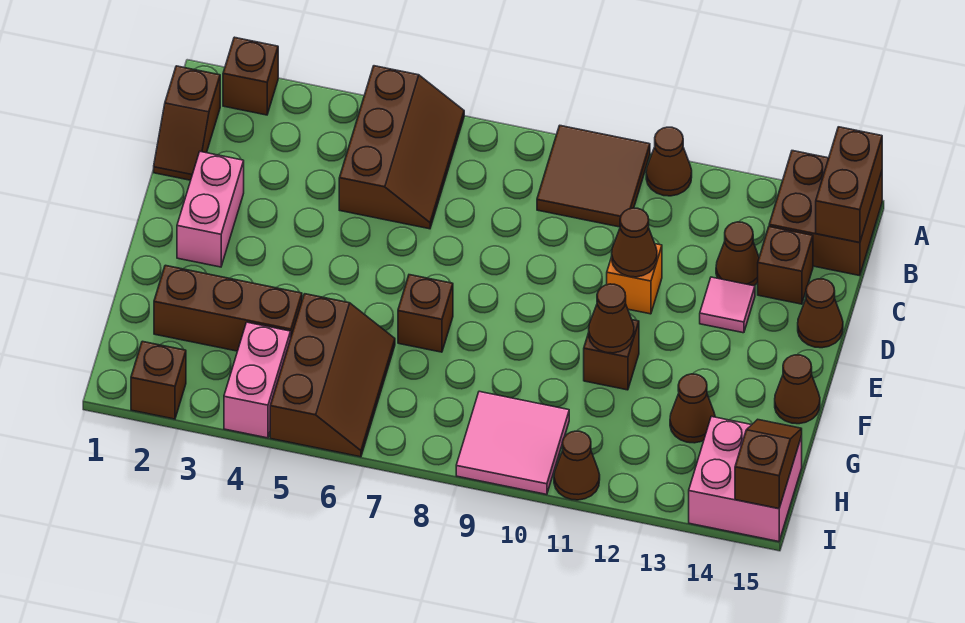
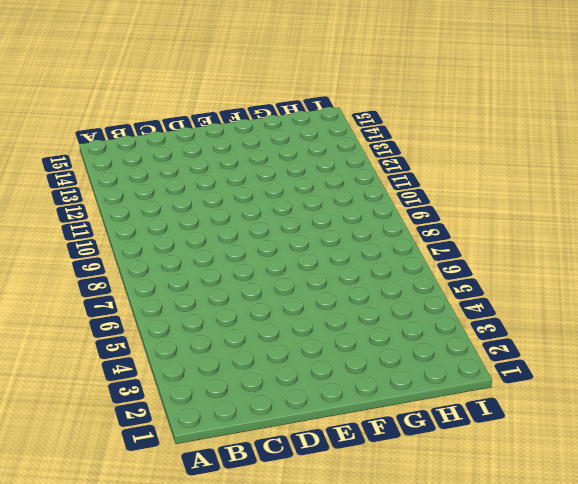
none -> brown 1x1 brick [223,37,278,115]
none -> brown 2x3 slope [339,66,464,229]
none -> brown 2x2 tile [537,126,650,227]

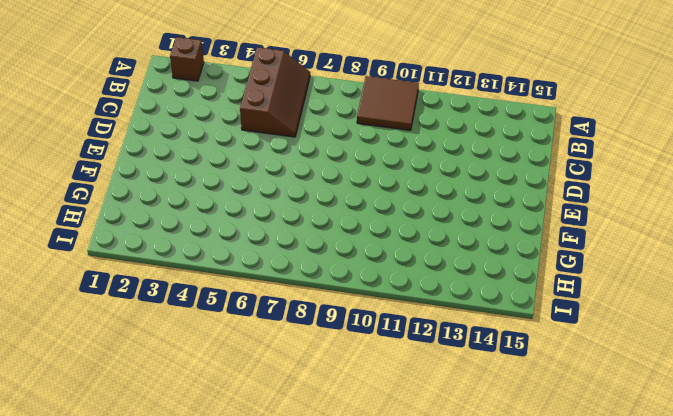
none -> brown 1x1 cone [646,127,692,196]
none -> brown 2x2 brick [769,151,882,276]
none -> brown 1x2 slope [154,66,220,180]

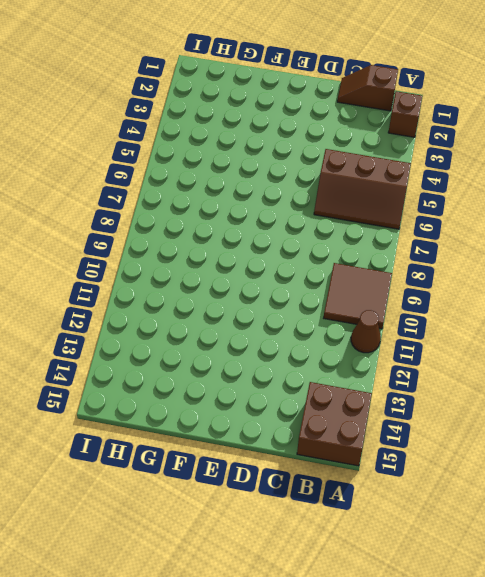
none -> brown 1x1 cone [716,222,759,286]
none -> brown 1x1 brick [758,227,813,304]
none -> pink 1x2 brick [177,152,244,267]

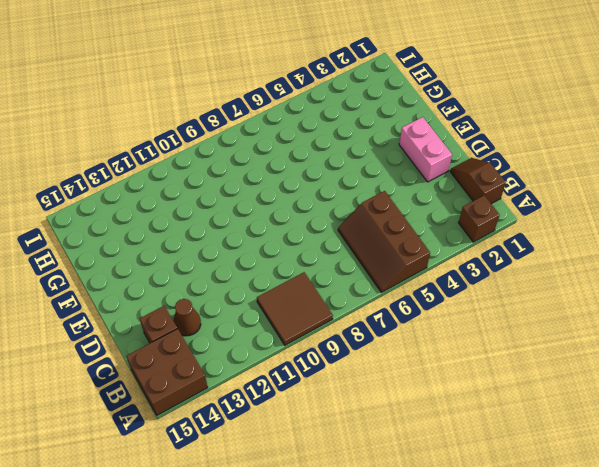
none -> brown 1x1 cone [646,127,692,196]
none -> orange 1x1 brick [607,244,662,314]
none -> pink 1x1 tile [700,277,755,333]

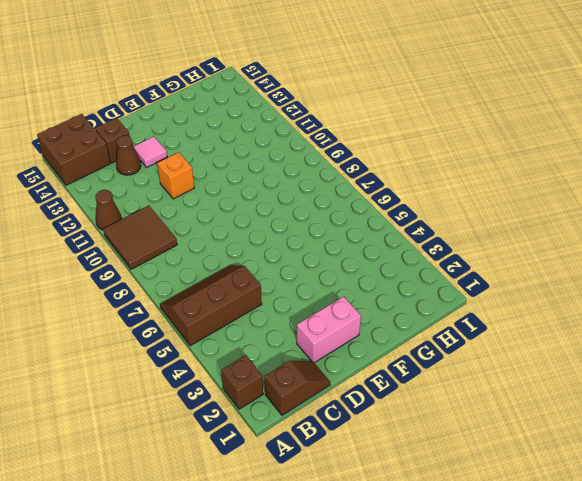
none -> brown 1x1 cone [798,279,843,348]
none -> brown 1x1 brick [398,275,453,352]
none -> brown 1x1 brick [584,320,639,390]

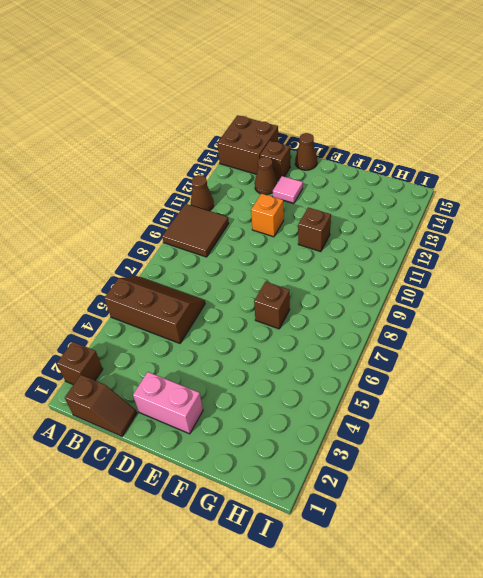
none -> brown 1x1 cone [775,355,820,424]
none -> brown 1x3 brick [154,265,302,351]
none -> brown 2x3 slope [270,294,395,457]

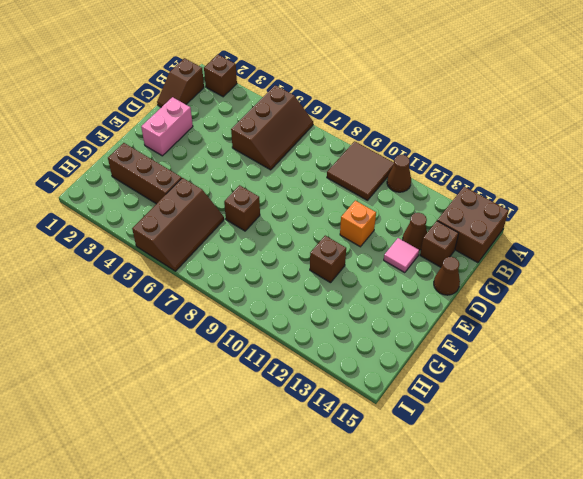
none -> brown 1x1 cone [775,355,820,424]
none -> brown 1x1 cone [670,374,715,443]
none -> pink 1x2 brick [224,322,291,438]

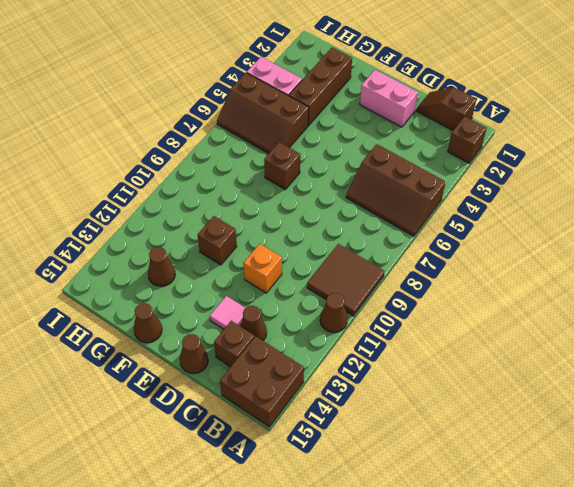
none -> pink 2x2 tile [456,391,569,495]
none -> pink 2x2 brick [689,416,802,542]
none -> brown 1x1 brick [131,341,186,419]

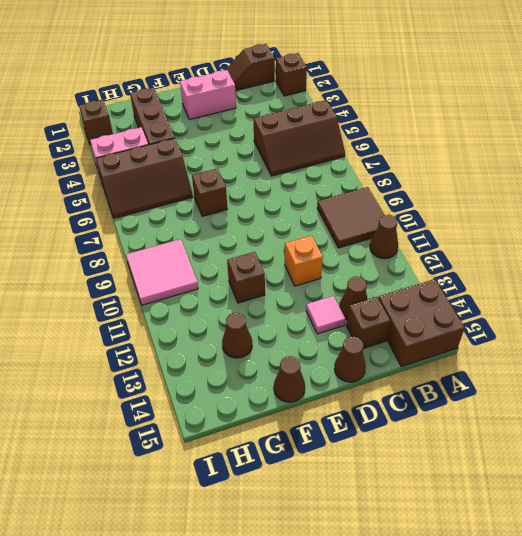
none -> pink 2x2 brick [689,416,802,542]
none -> brown 1x1 cone [554,431,600,500]
none -> brown 1x2 brick [816,127,882,243]

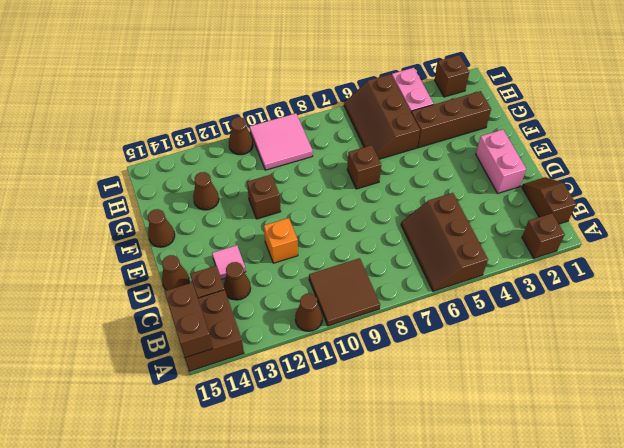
none -> pink 2x2 brick [689,416,802,542]
none -> brown 1x1 cone [612,208,657,277]
none -> brown 1x1 cone [589,284,634,353]

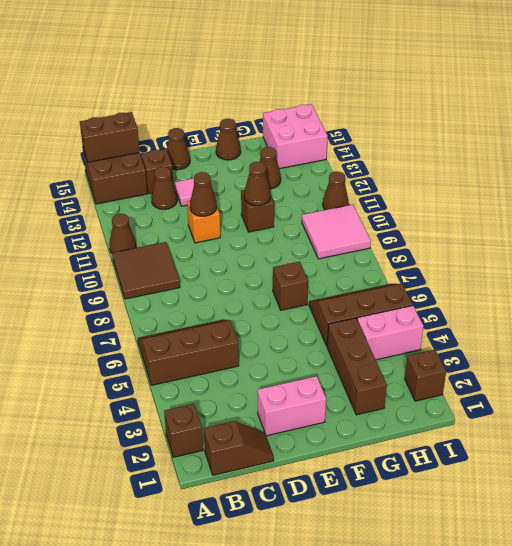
none -> brown 1x2 slope [735,419,802,509]

